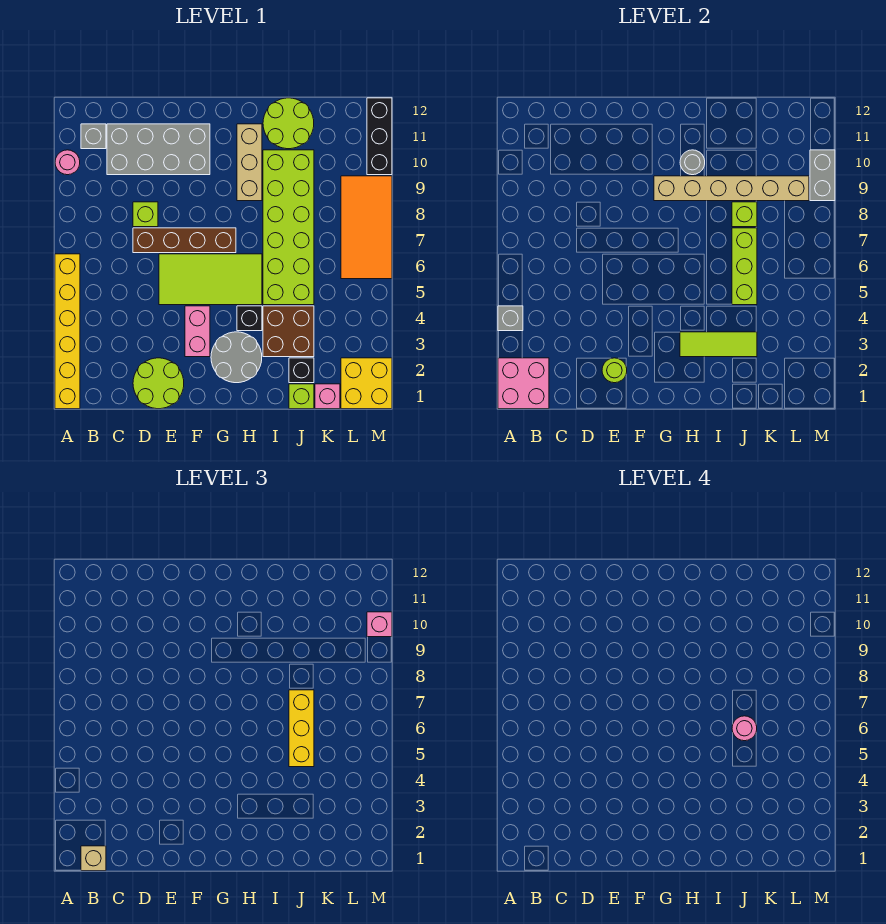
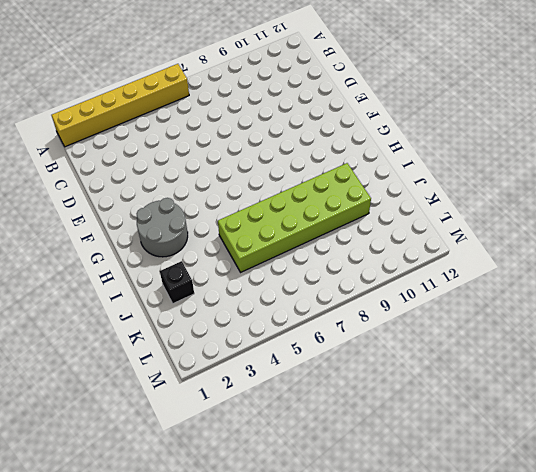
none -> pink 1x1 round brick [55,150,80,175]
none -> grey 1x1 brick [81,124,106,149]
none -> grey 2x4 brick [107,124,210,175]
none -> lime 2x2 round brick [133,358,184,409]

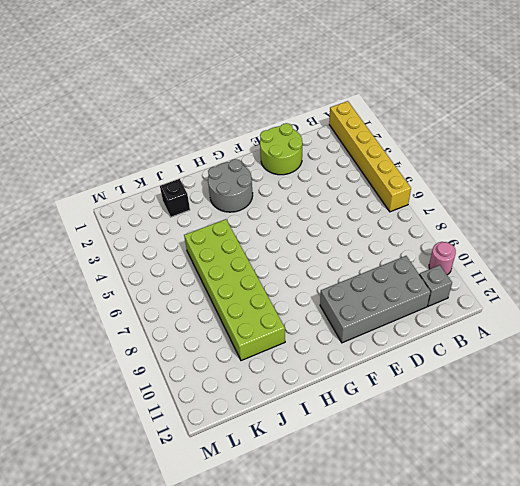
none -> brown 1x4 brick [133,228,236,253]
none -> lime 1x1 brick [133,202,158,227]
none -> lime 2x4 tile [159,254,262,305]
none -> pink 1x2 brick [185,306,210,357]

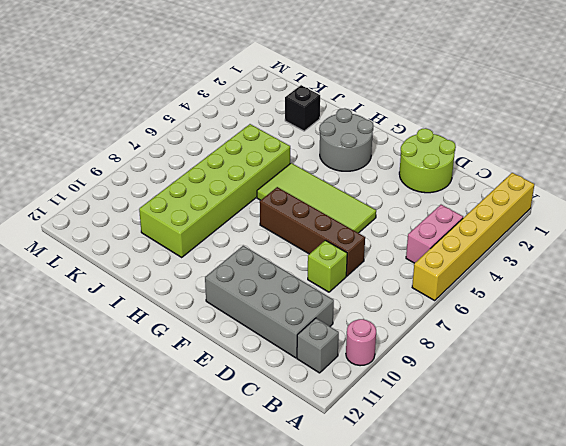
pink 1x2 brick [406,205,463,263] -> pink 1x2 brick moved to [185,306,210,357]
none -> black 1x1 brick [237,306,262,331]
none -> tan 1x3 brick [237,124,262,201]
none -> brown 2x2 brick [263,306,314,357]
none -> lime 2x2 round brick [263,98,314,149]

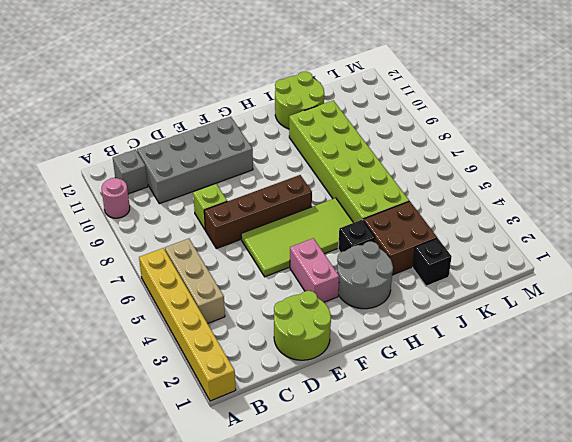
tan 1x3 brick [165,239,225,324] -> tan 1x3 brick moved to [237,124,262,201]
none -> lime 1x1 brick [289,384,314,409]
none -> pink 1x1 brick [315,384,340,409]
none -> yellow 2x2 brick [341,358,392,409]
none -> orange 2x4 tile [341,176,392,279]

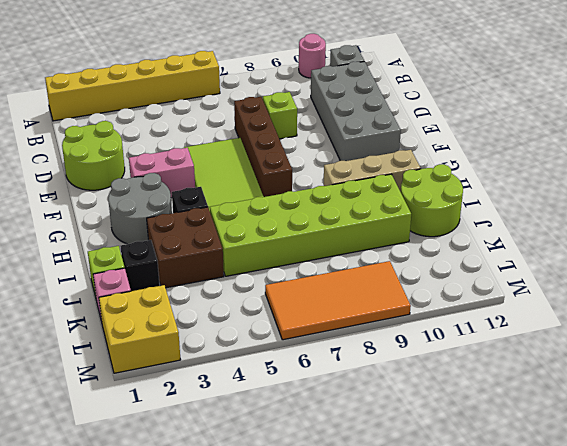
none -> black 1x3 brick [367,98,392,175]
none -> pink 2x2 brick [498,358,549,409]
none -> grey 1x1 brick [498,306,523,331]
none -> lime 1x1 round brick [602,358,627,383]

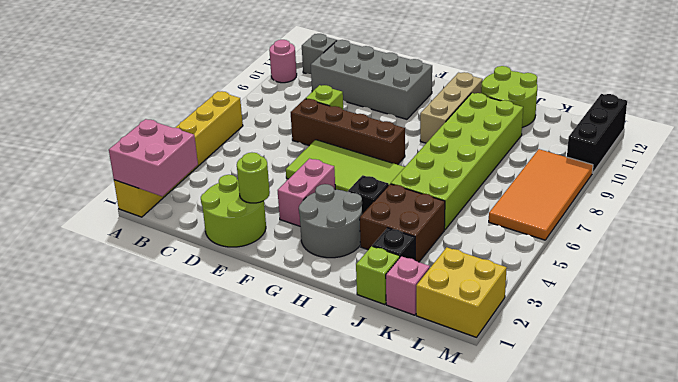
none -> grey 1x1 brick [498,306,523,331]
none -> tan 1x6 brick [654,176,809,201]
none -> lime 1x3 tile [680,332,757,357]
none -> grey 1x1 round brick [680,150,705,175]

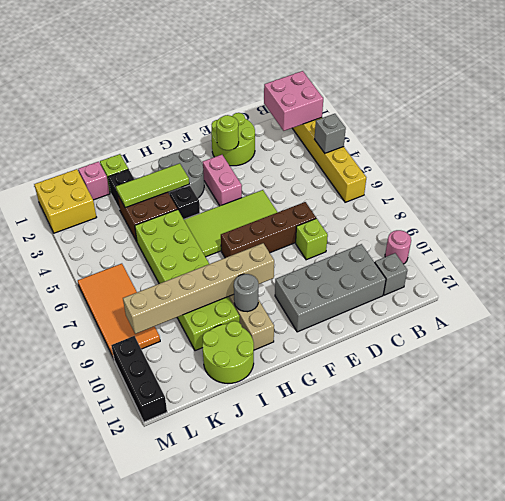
none -> lime 1x3 brick [732,228,757,305]
none -> lime 1x1 brick [732,202,757,227]
none -> grey 1x2 brick [810,150,835,201]
none -> tan 1x1 brick [81,846,106,871]

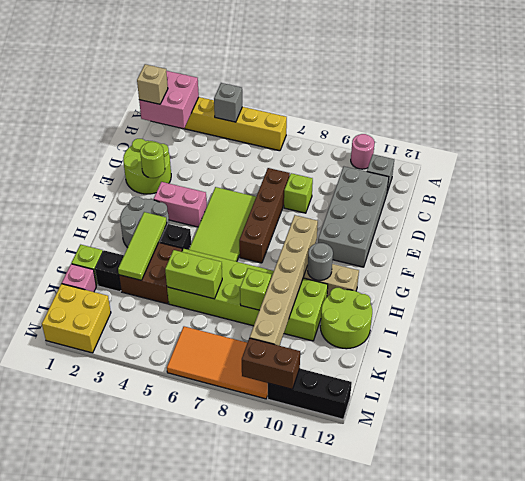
lime 1x2 brick [165,250,222,299] -> lime 1x3 brick [732,228,757,305]
brown 1x2 brick [242,338,300,389] -> grey 1x2 brick [810,150,835,201]
none -> yellow 1x3 brick [289,690,314,767]
none -> pink 1x1 brick [367,612,392,637]
none -> pink 1x1 round brick [732,716,757,741]

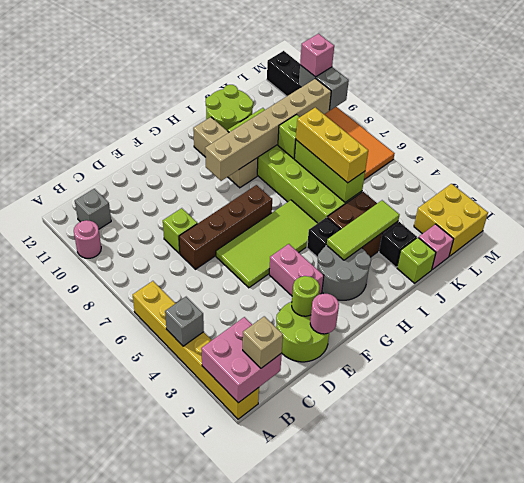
pink 1x1 round brick [310,294,339,334] -> pink 1x1 round brick moved to [732,716,757,741]
none -> grey 2x4 brick [107,124,210,175]
none -> grey 1x1 round brick [680,150,705,175]

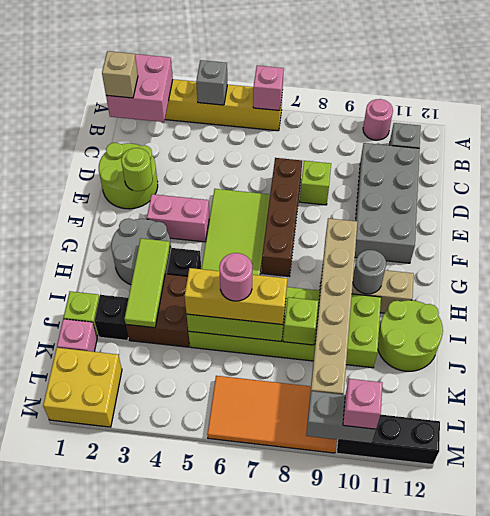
pink 1x1 brick [253,66,284,110] -> none

